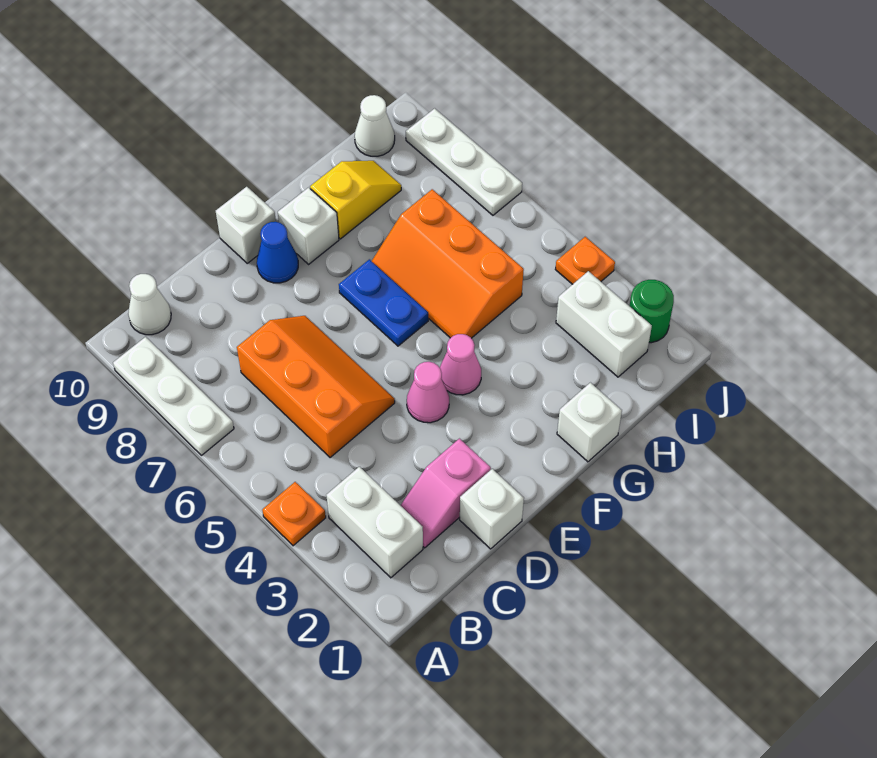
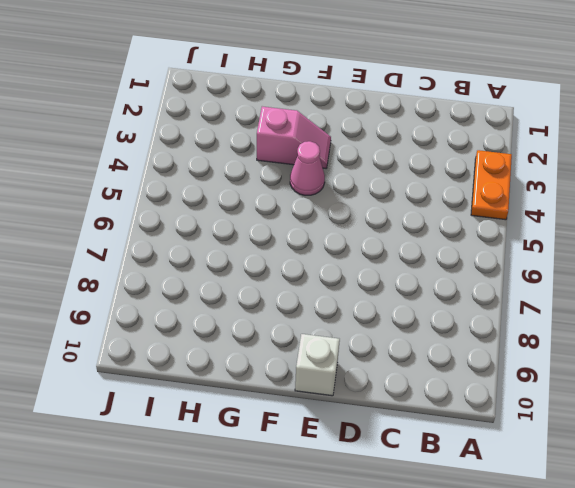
orange 1x2 plate [471,150,512,220] -> orange 1x1 plate [262,482,326,546]
pink 1x2 slope [257,106,331,168] -> pink 1x2 slope moved to [400,439,491,548]
none -> white 1x3 plate [113,337,234,455]
none -> white 1x2 brick [326,467,423,578]
none -> white 1x1 cone [128,274,171,335]

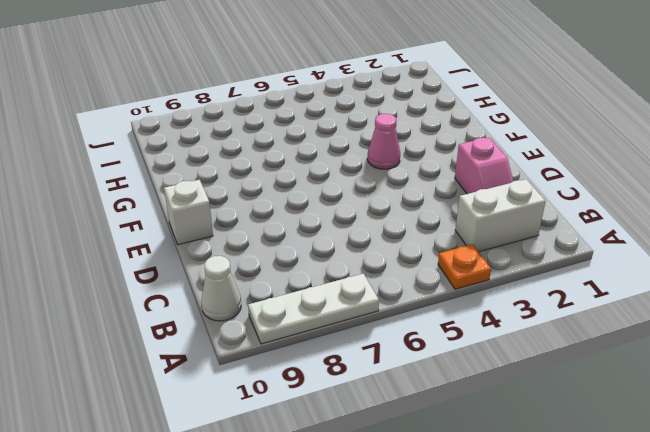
none -> orange 2x3 slope [237,316,395,458]
none -> white 1x1 brick [460,469,524,549]
none -> pink 1x1 cone [407,362,449,423]

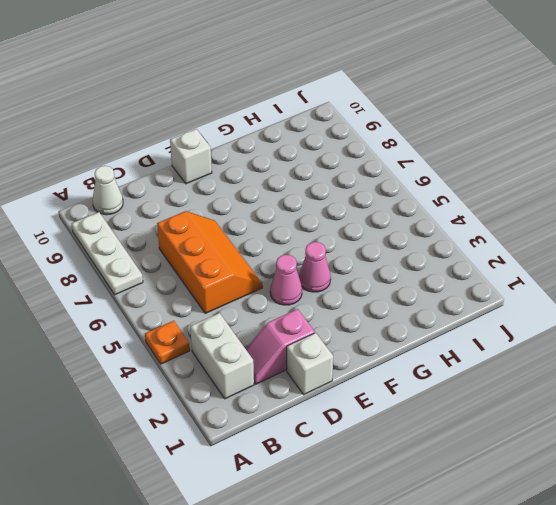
none -> blue 1x1 cone [257,222,298,283]
none -> blue 1x2 plate [339,259,428,346]
none -> white 1x1 brick [278,187,339,264]

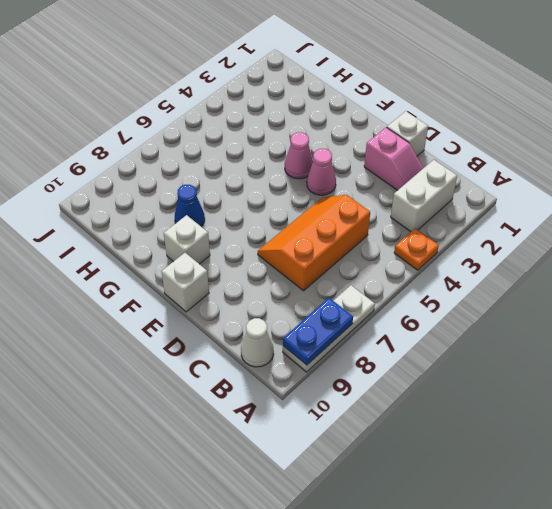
blue 1x2 plate [283,298,353,365] -> blue 1x2 plate moved to [339,259,428,346]
blue 1x1 cone [175,185,205,227] -> blue 1x1 cone moved to [257,222,298,283]
none -> white 1x1 brick [557,383,622,462]
none -> orange 2x3 slope [372,189,524,338]
none -> yellow 1x2 slope [310,161,401,239]

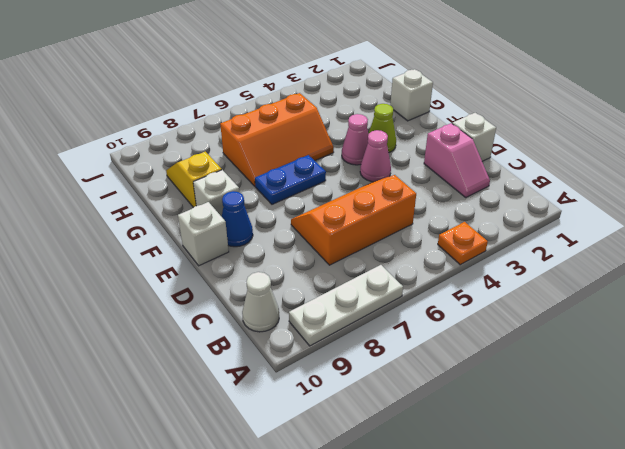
lime 1x1 cone [369,104,396,153] -> none
none -> white 1x2 brick [326,467,423,578]
none -> white 1x2 brick [556,271,652,377]
none -> white 1x1 cone [355,95,395,156]

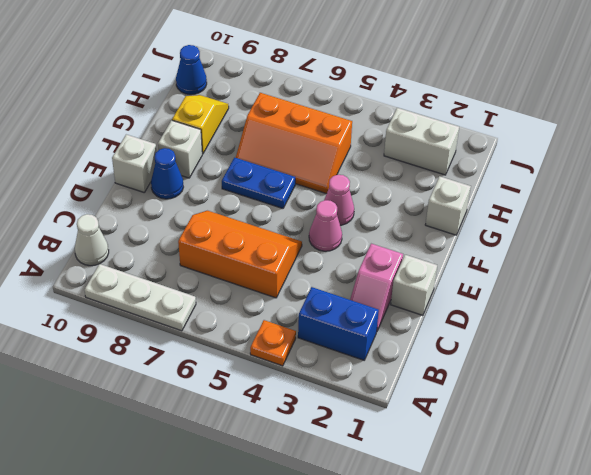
blue 1x2 brick [298,287,379,360] -> white 1x2 brick [326,467,423,578]
blue 1x1 cone [176,45,207,95] -> white 1x1 cone [355,95,395,156]
none -> green 1x1 round brick [630,280,674,343]
none -> orange 1x1 plate [555,237,615,284]
none -> white 1x3 plate [406,108,522,215]

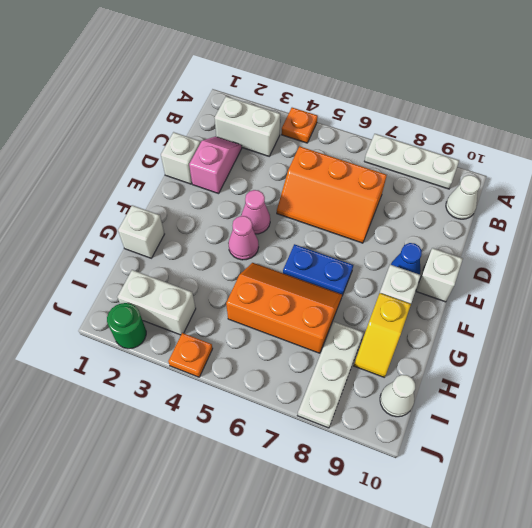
white 1x3 plate [297,321,363,428] -> white 1x3 plate turned to [406,108,522,215]

